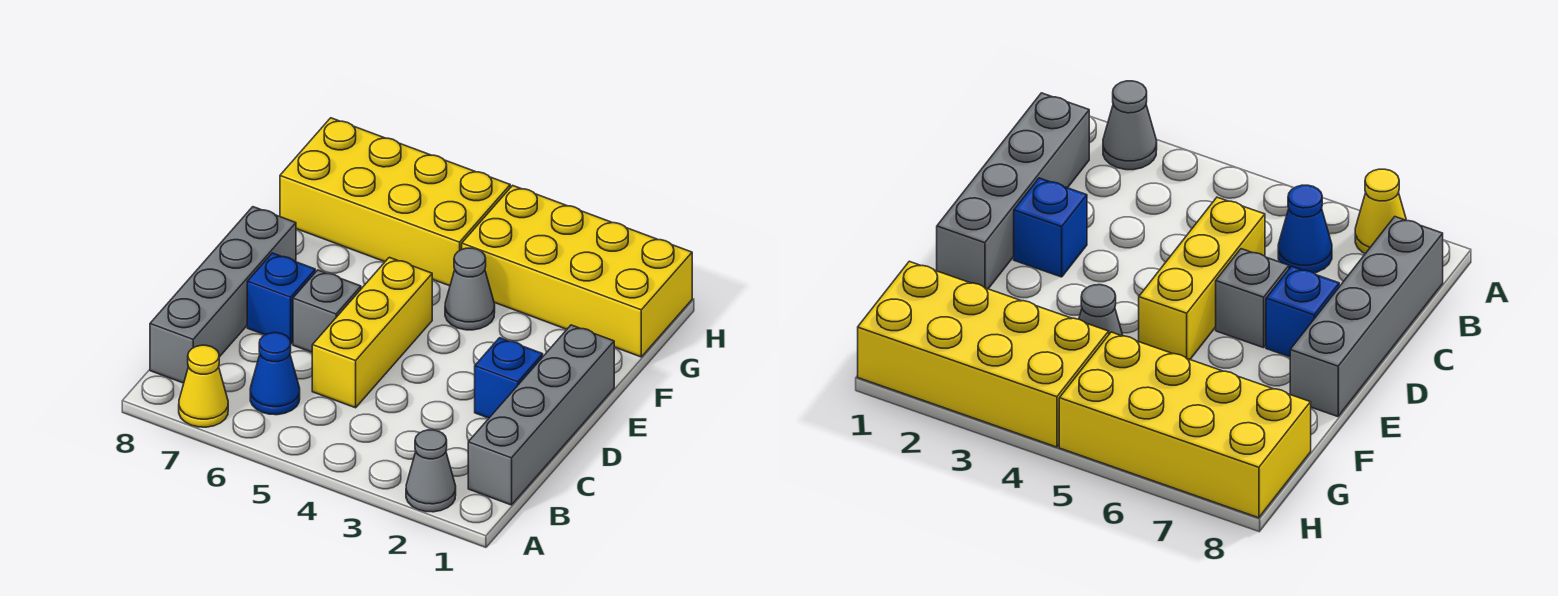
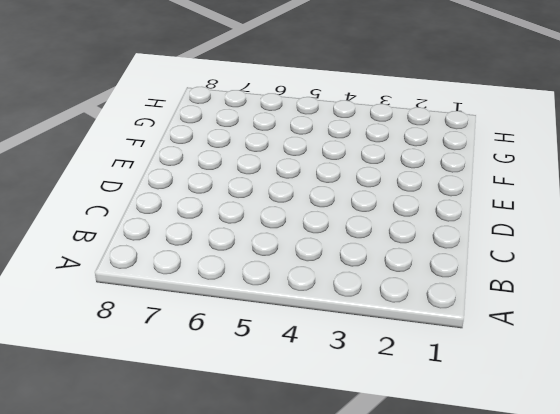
none -> grey 1x1 cone [406,430,456,512]
none -> yellow 1x1 cone [179,345,228,427]
none -> grey 1x4 brick [468,325,614,505]

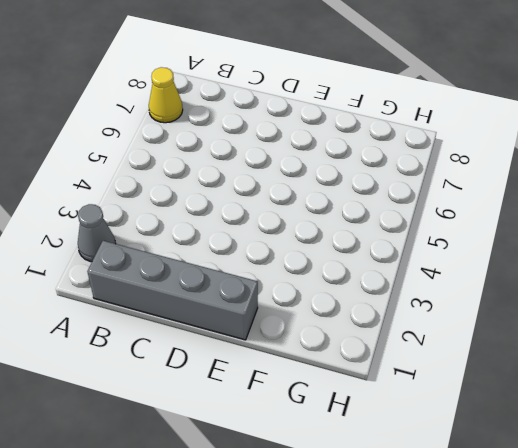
none -> blue 1x1 cone [250,333,300,415]
none -> grey 1x4 brick [150,207,296,383]
none -> yellow 1x3 brick [312,257,432,408]

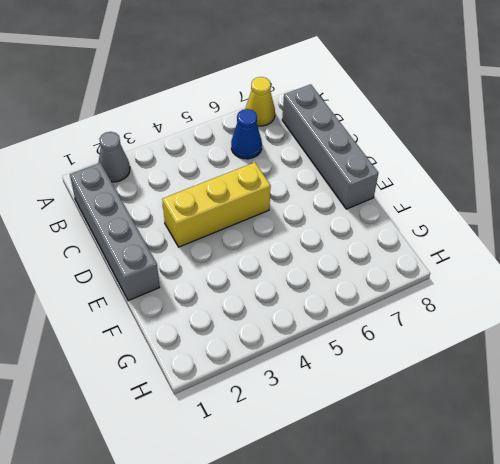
yellow 1x3 brick [162,162,271,247] -> yellow 1x3 brick turned to [312,257,432,408]
none -> blue 1x1 brick [475,338,543,418]
none -> grey 1x1 brick [293,270,361,352]
none -> blue 1x1 brick [247,253,315,344]

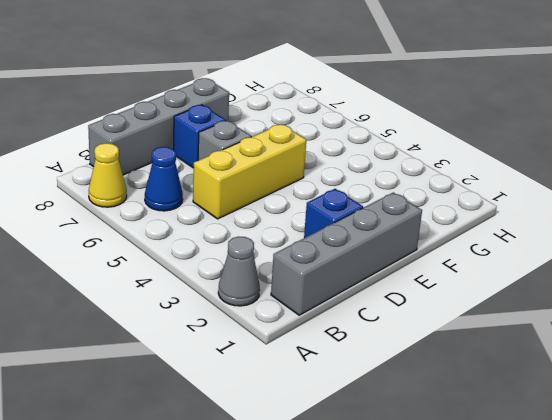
none -> grey 1x1 cone [445,248,495,330]
none -> yellow 2x4 brick [462,185,692,357]
none -> yellow 2x4 brick [280,118,510,286]

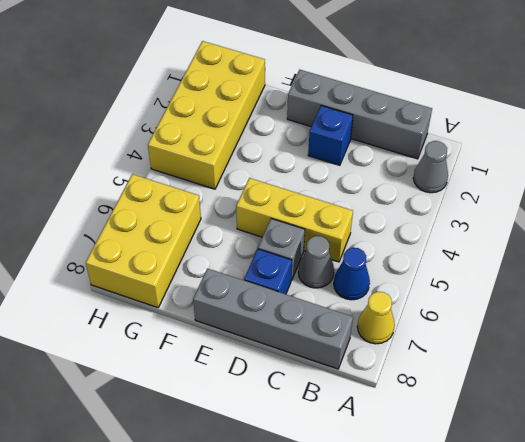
grey 1x1 cone [298,236,334,288] -> grey 1x1 cone moved to [445,248,495,330]
yellow 2x3 brick [86,174,201,308] -> yellow 2x4 brick [280,118,510,286]

